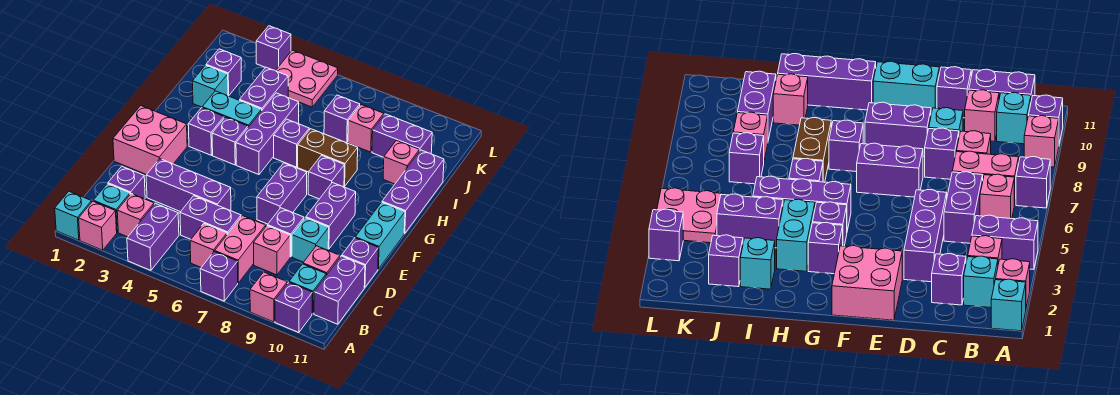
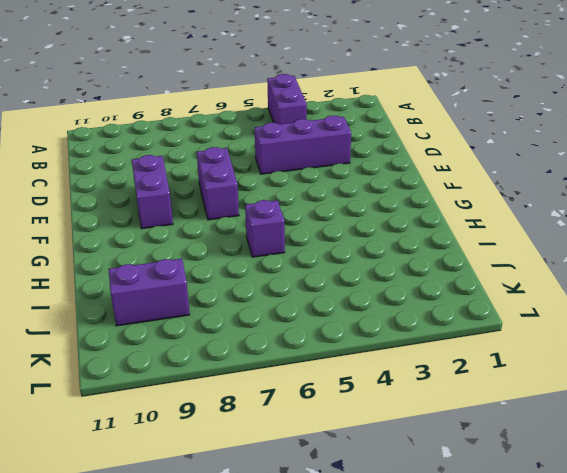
none -> cyan 1x1 brick [55,192,92,240]
none -> pink 1x1 brick [79,201,117,250]
none -> purple 1x1 brick [200,251,238,301]
none -> pink 1x1 brick [250,272,287,322]

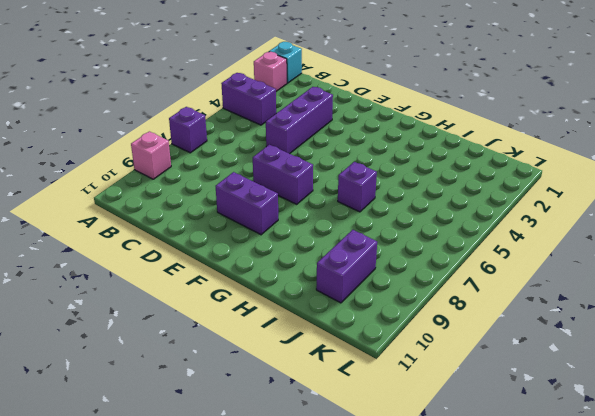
none -> purple 1x1 brick [275,282,312,333]
none -> cyan 1x1 brick [93,184,130,232]
none -> pink 1x1 brick [117,194,154,237]
none -> pink 1x1 brick [190,224,227,267]

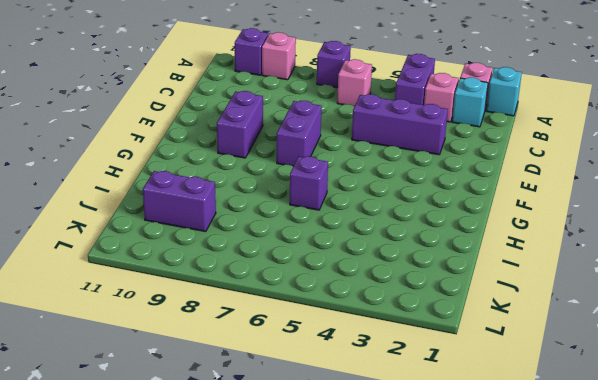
none -> pink 1x2 brick [215,216,266,283]
none -> cyan 1x1 brick [289,264,326,314]
none -> purple 1x2 brick [314,256,365,324]
none -> purple 1x1 brick [108,166,145,199]

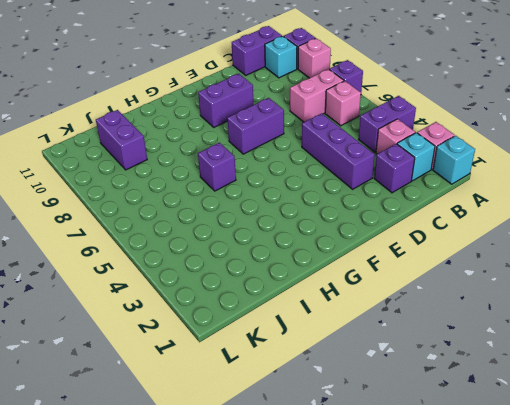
none -> purple 1x2 brick [180,196,241,239]
none -> pink 1x1 brick [254,226,290,275]
none -> pink 1x1 brick [303,246,340,275]
none -> purple 1x1 brick [267,208,304,257]

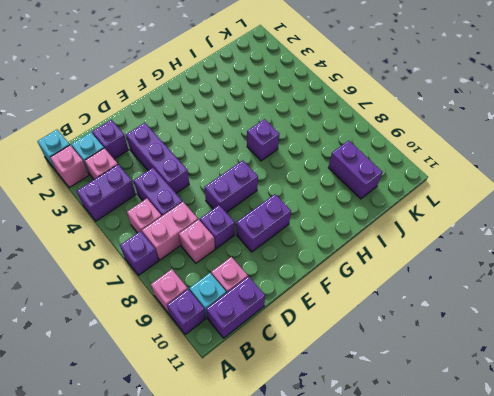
none -> cyan 1x1 brick [292,218,329,262]
none -> purple 1x1 brick [342,238,378,287]
none -> pink 2x2 brick [113,106,187,175]
none -> cyan 1x2 brick [355,202,405,269]

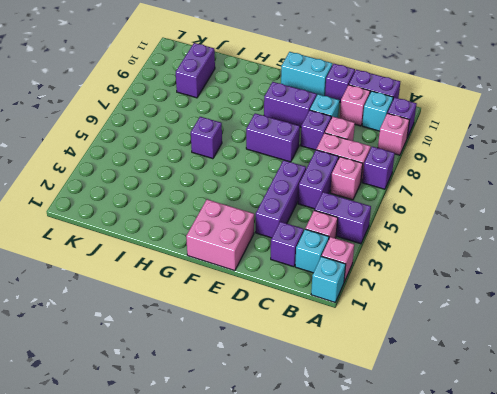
none -> purple 1x1 brick [188,108,224,155]
none -> purple 1x1 brick [212,117,248,165]
none -> purple 1x3 brick [236,93,299,175]
none -> purple 1x1 brick [308,155,344,199]

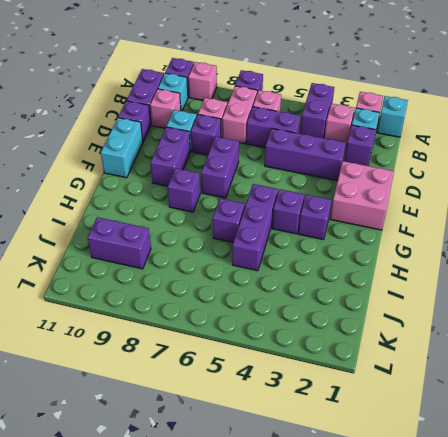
none -> purple 1x3 brick [382,150,444,233]
none -> cyan 1x2 brick [202,91,262,127]
none -> brown 1x2 brick [298,129,358,186]
none -> cyan 1x1 brick [192,65,228,107]

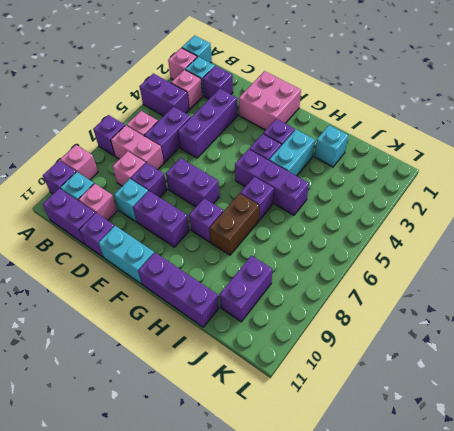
none -> purple 1x2 brick [240,67,288,110]
none -> pink 1x1 brick [383,140,419,184]
none -> purple 1x1 brick [206,49,241,96]
none -> purple 1x1 brick [324,95,360,143]

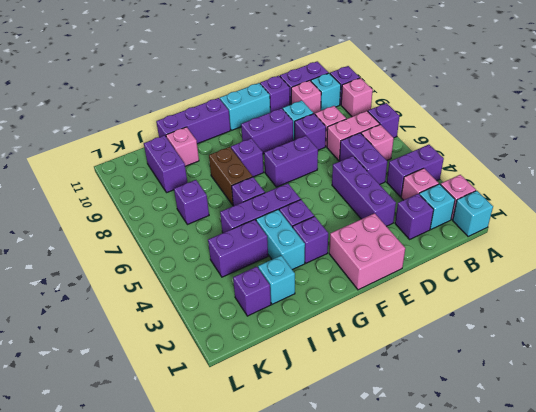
none -> pink 1x1 brick [348,105,384,152]
none -> pink 2x2 plate [276,50,338,107]
none -> purple 1x1 brick [256,26,291,71]

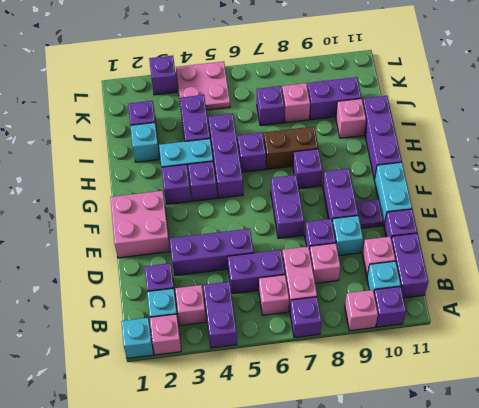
purple 1x1 plate [356,199,383,228] -> none

